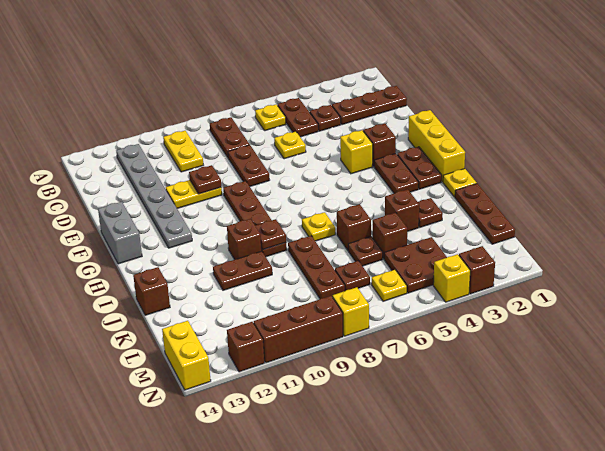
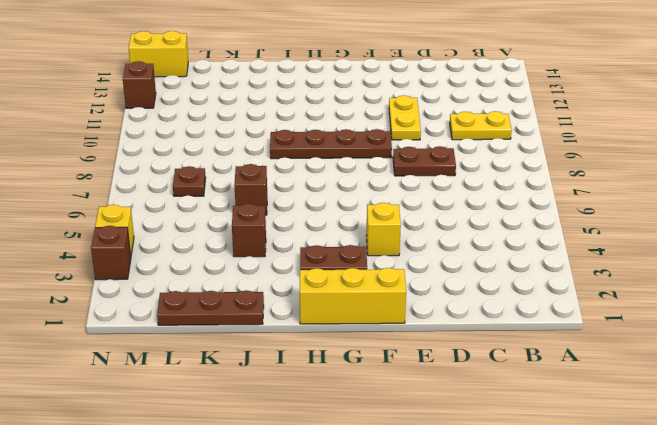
none -> brown 1x2 plate [278,98,318,137]
none -> yellow 1x1 plate [255,104,286,131]
none -> brown 1x2 plate [210,117,250,157]
none -> grey 1x6 plate [116,144,192,248]

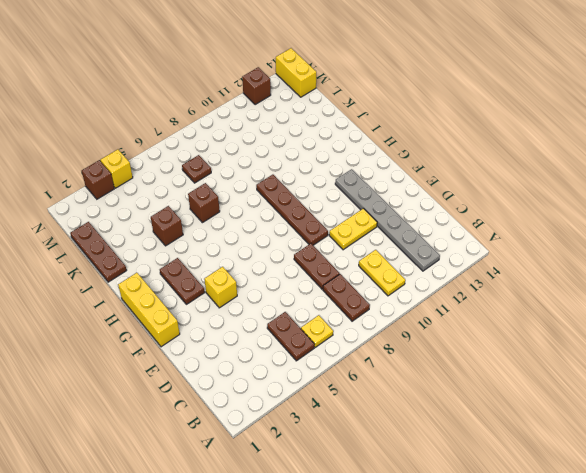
none -> brown 1x3 plate [332,86,407,125]
none -> brown 1x1 plate [310,105,341,131]
none -> yellow 1x1 plate [274,132,306,159]
none -> brown 1x1 brick [363,123,396,166]

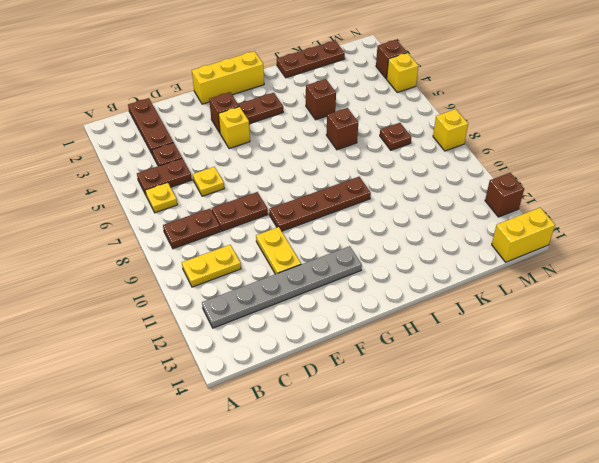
none -> grey 1x2 brick [98,202,142,264]
none -> brown 1x2 plate [397,147,442,189]
none -> yellow 1x1 plate [443,169,477,197]
none -> yellow 1x1 plate [302,212,335,241]

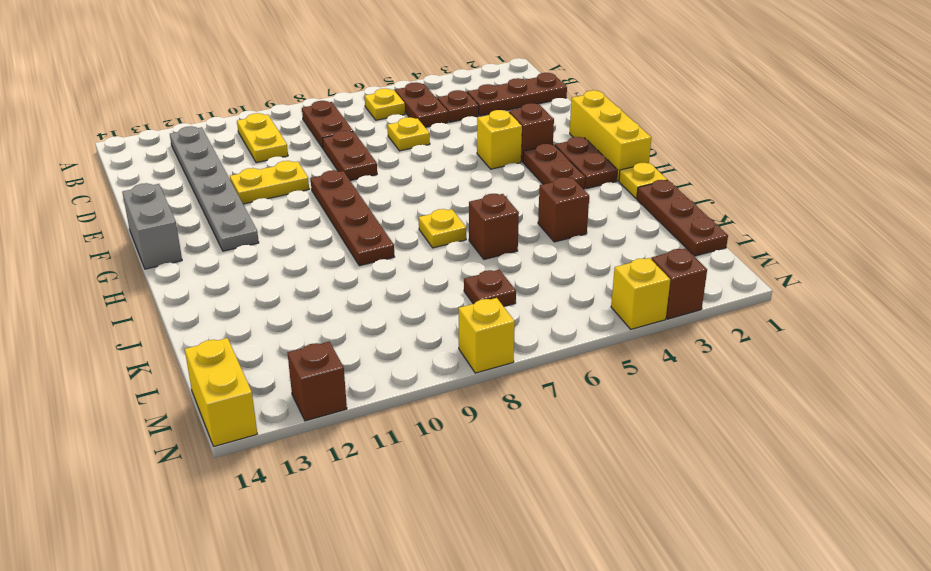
none -> brown 1x1 brick [227,219,261,260]
none -> brown 1x1 plate [418,198,443,227]
none -> brown 1x3 plate [288,236,345,299]
none -> brown 1x2 plate [213,251,272,290]

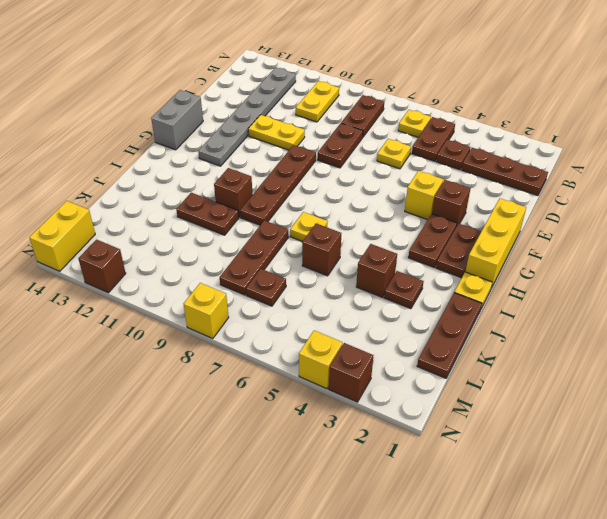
none -> brown 1x1 brick [133,267,170,315]
none -> brown 1x1 brick [373,213,407,259]
none -> brown 1x1 plate [348,237,383,266]
none -> brown 2x2 plate [384,237,447,293]

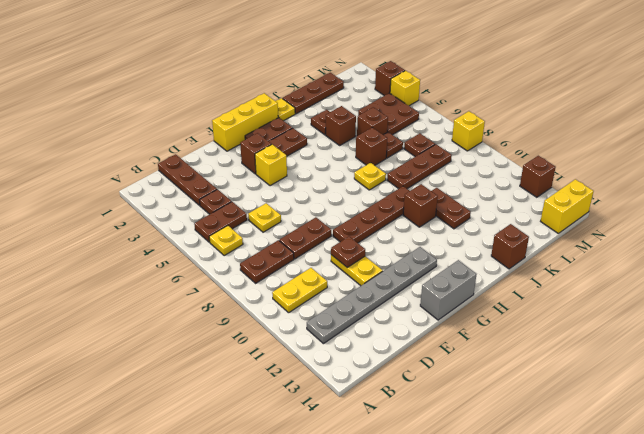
none -> yellow 1x1 plate [372,270,407,301]
none -> brown 1x3 brick [254,296,343,363]
none -> brown 1x1 plate [255,219,286,250]

